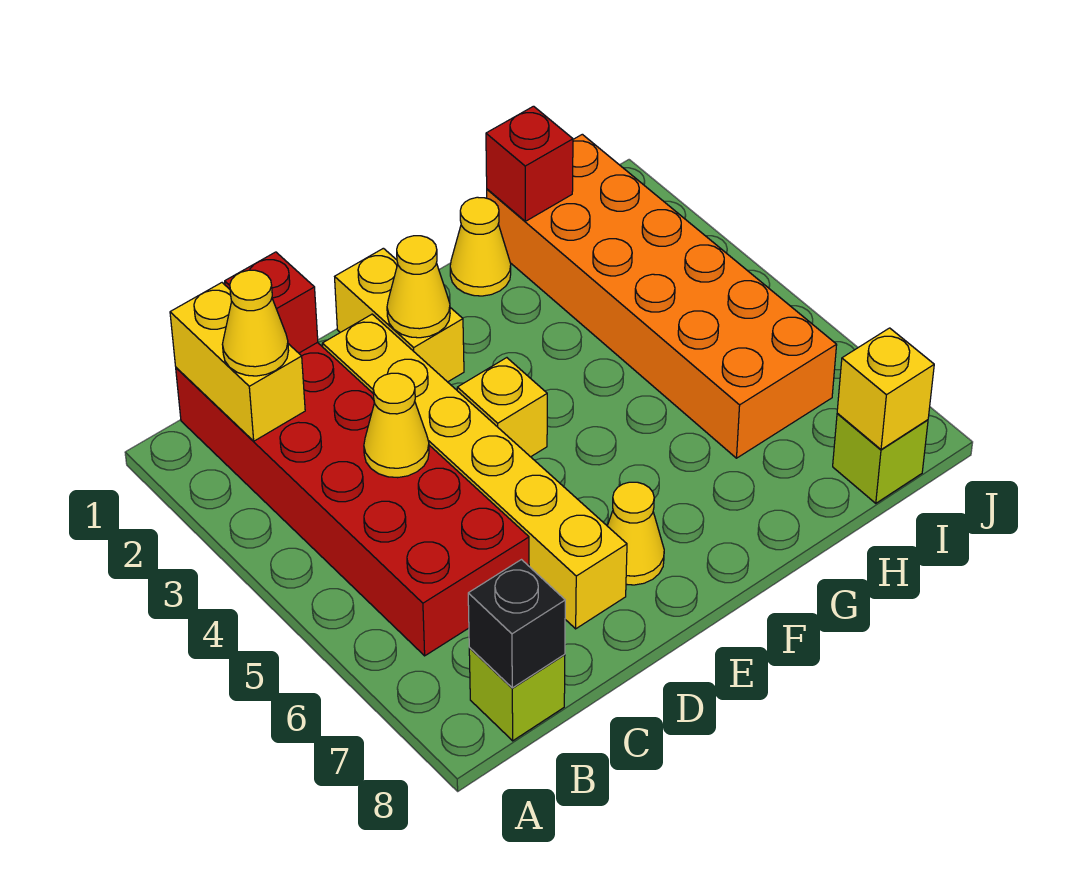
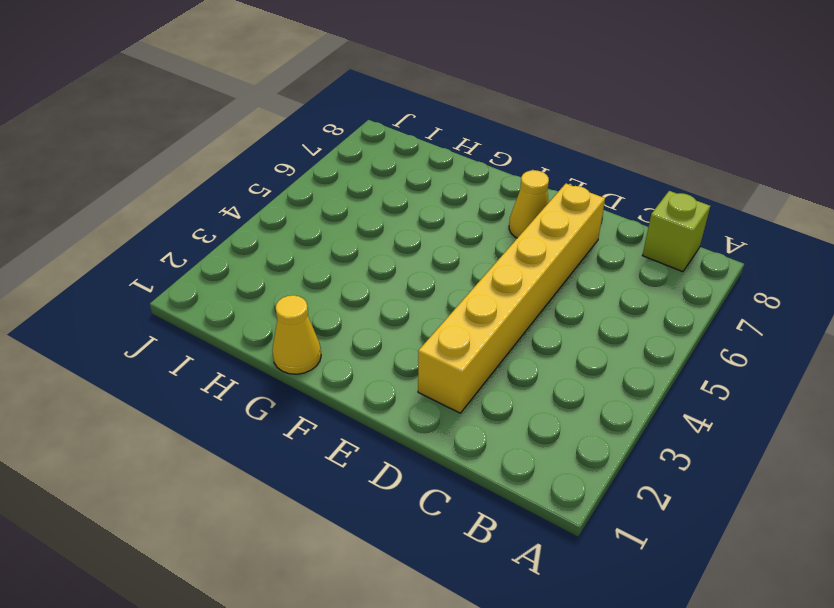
none -> red 2x6 brick [176,342,529,656]
none -> yellow 1x2 brick [335,248,464,382]
none -> yellow 1x1 brick [457,358,547,457]

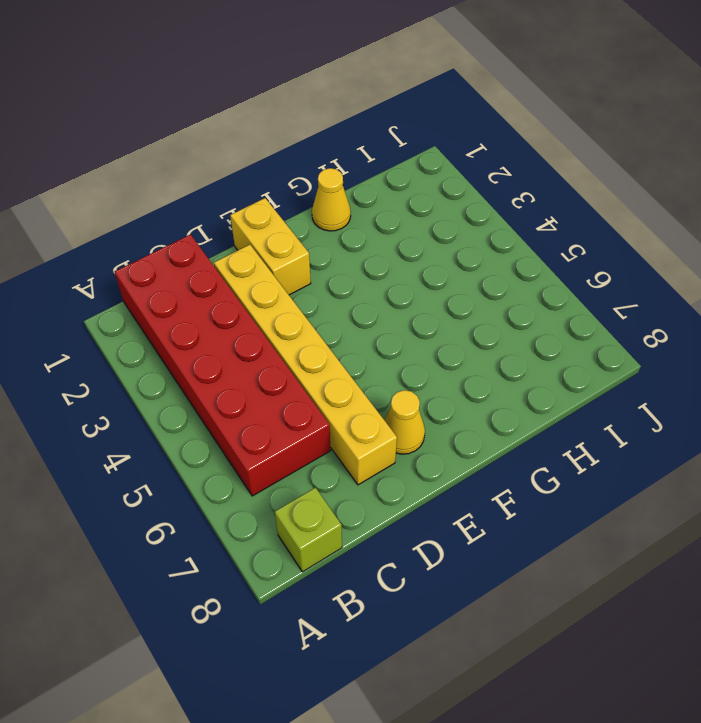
none -> yellow 1x1 brick [457,358,547,457]
none -> orange 2x6 brick [487,134,837,458]
none -> lime 1x1 brick [833,413,928,503]

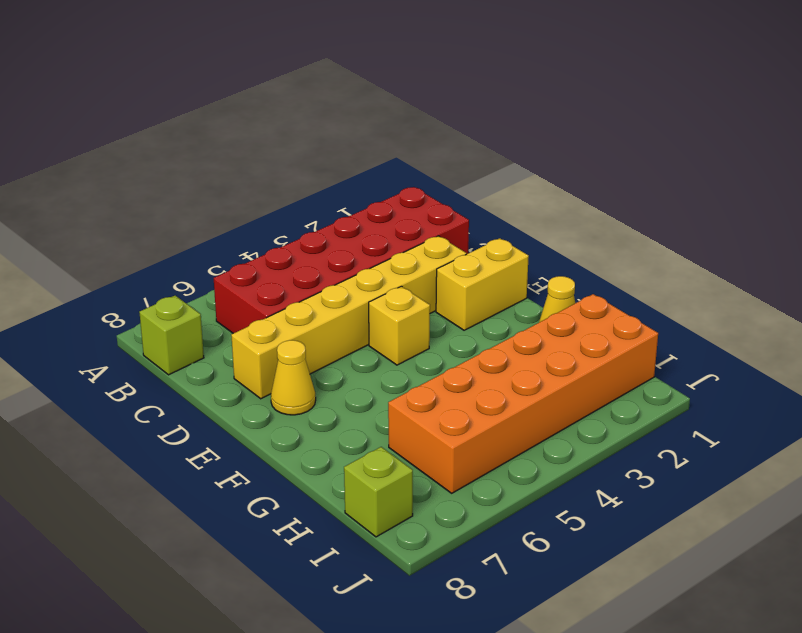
none -> yellow 1x2 brick [170,283,305,441]
none -> black 1x1 brick [468,560,565,688]
none -> red 1x1 brick [225,252,318,353]

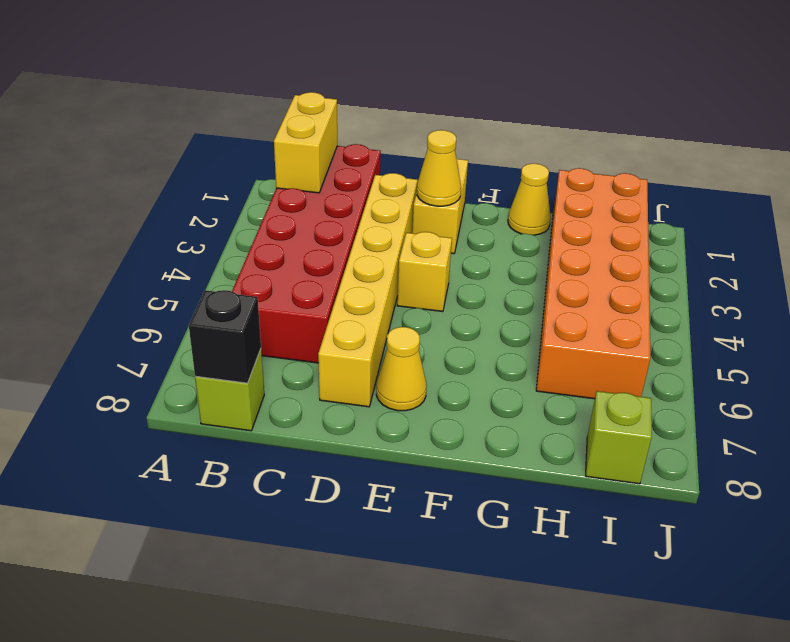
none -> red 1x1 brick [225,252,318,353]
none -> yellow 1x1 cone [364,373,429,478]
none -> red 1x1 brick [486,106,573,221]

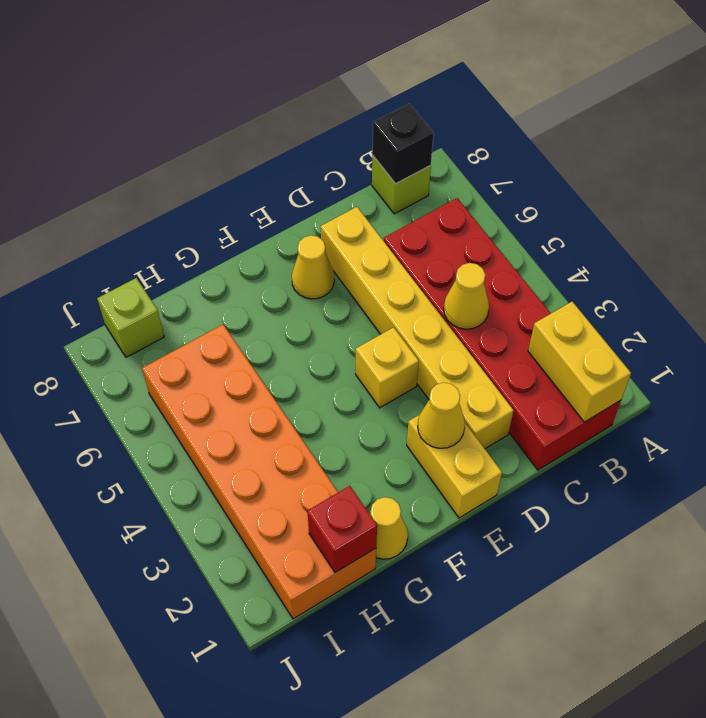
none -> red 1x1 brick [225,252,318,353]
none -> yellow 1x1 brick [837,328,934,450]
none -> yellow 1x1 cone [222,270,289,376]

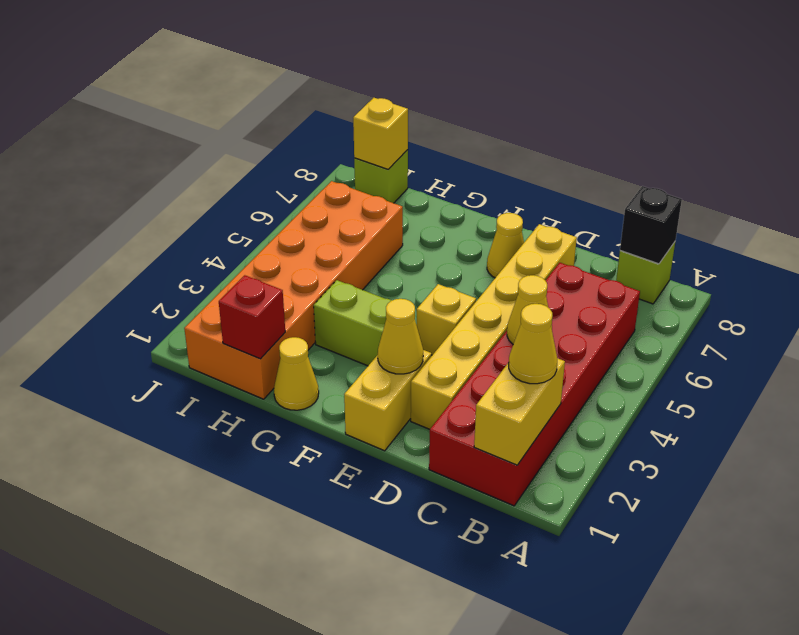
lime 1x2 brick [314,280,392,366] -> none
none -> red 1x1 brick [225,252,318,353]

